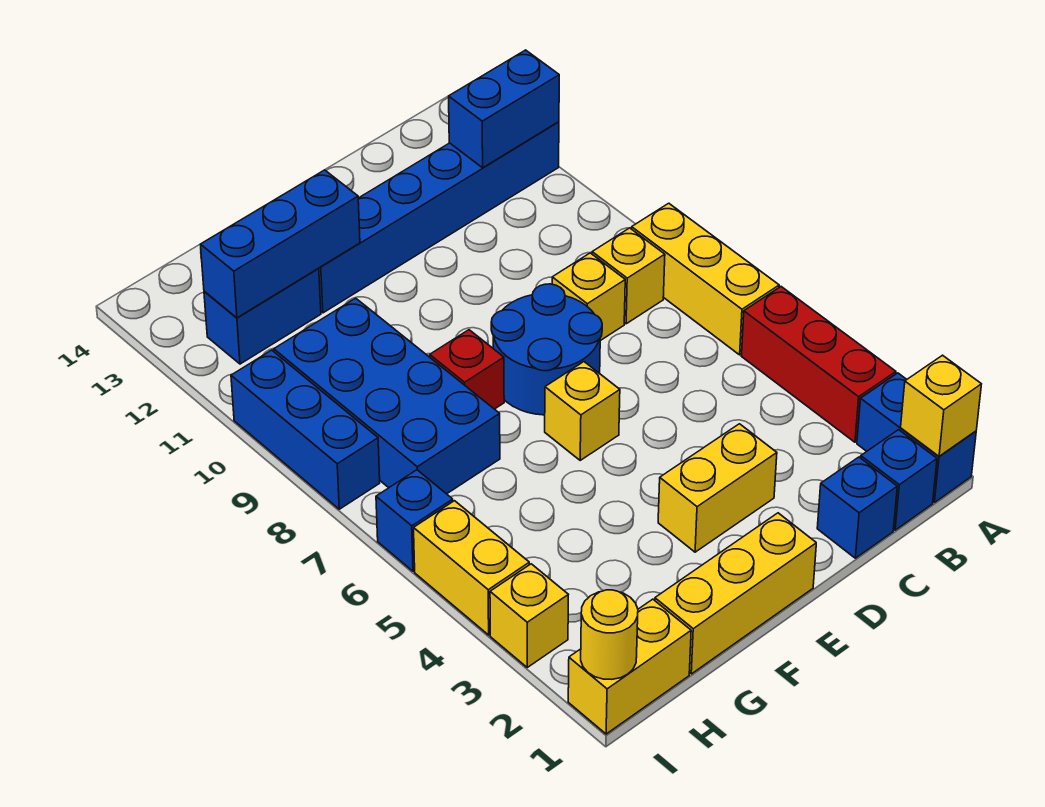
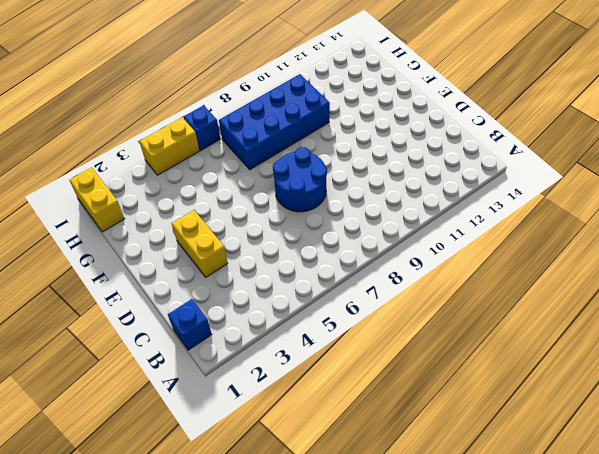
none -> blue 1x2 brick [857,373,976,502]
none -> red 1x3 brick [742,287,896,442]
none -> yellow 1x3 brick [632,203,779,355]

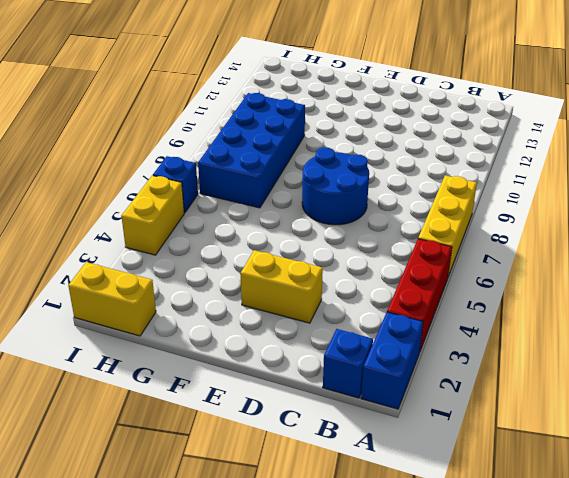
none -> blue 1x6 brick [319,122,559,313]
none -> yellow 1x1 brick [592,228,665,324]
none -> blue 1x1 brick [817,457,897,558]

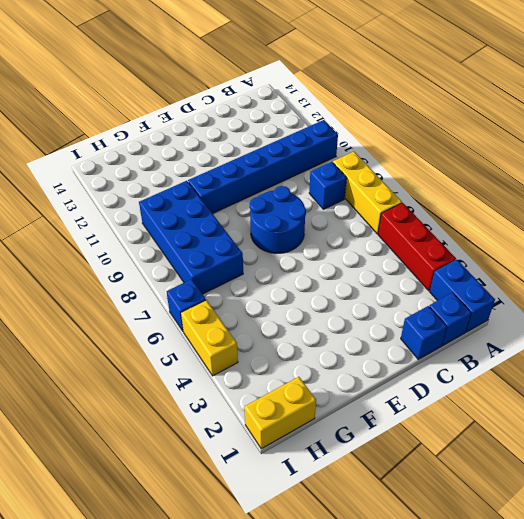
blue 1x6 brick [188,120,338,214] -> blue 1x6 brick moved to [319,122,559,313]
blue 1x1 brick [309,162,347,209] -> yellow 1x1 brick [592,228,665,324]
none -> yellow 1x1 brick [552,253,625,341]
none -> yellow 1x2 brick [658,424,777,552]
none -> yellow 1x3 brick [655,513,816,674]

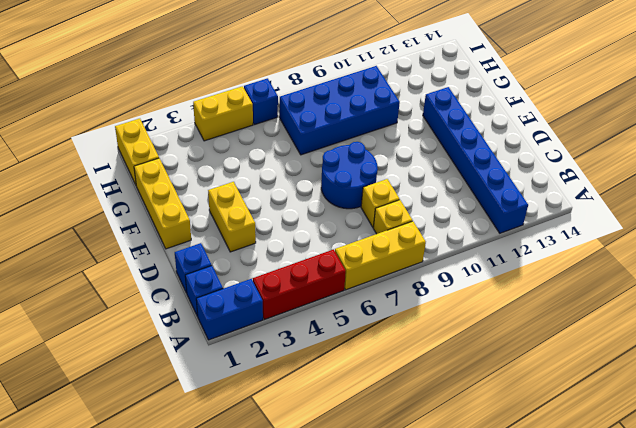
none -> yellow 1x1 brick [545,362,620,460]
none -> red 1x1 brick [430,330,504,409]
none -> blue 1x2 brick [204,268,321,364]

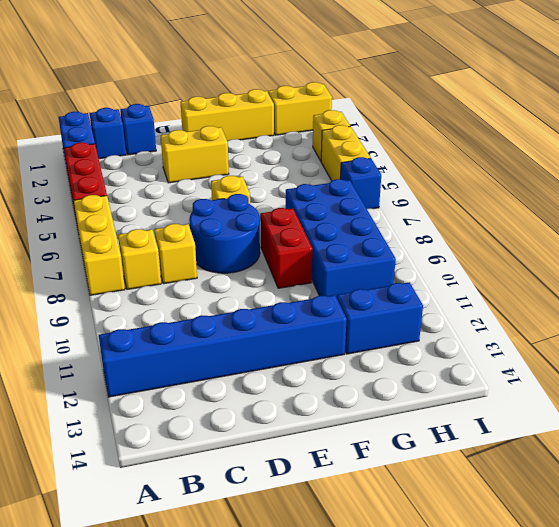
red 1x2 brick [260,208,312,288] -> red 1x1 brick [430,330,504,409]
none -> blue 1x3 brick [231,350,380,509]
none -> yellow 1x1 brick [901,355,981,456]
none -> blue 1x2 brick [449,50,559,168]

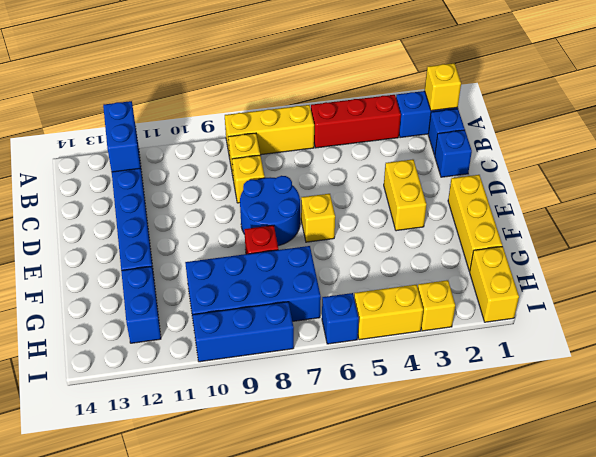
none -> blue 1x3 brick [200,170,360,318]
none -> yellow 1x1 round brick [581,590,638,679]

